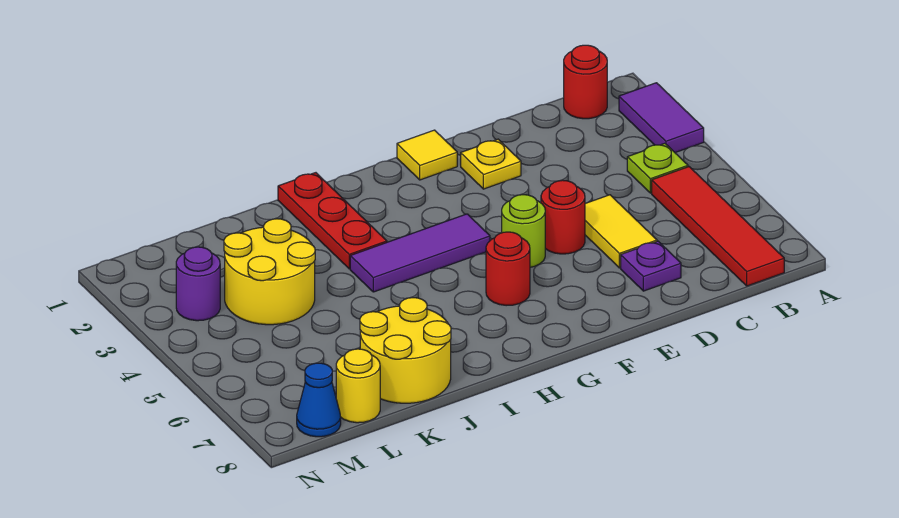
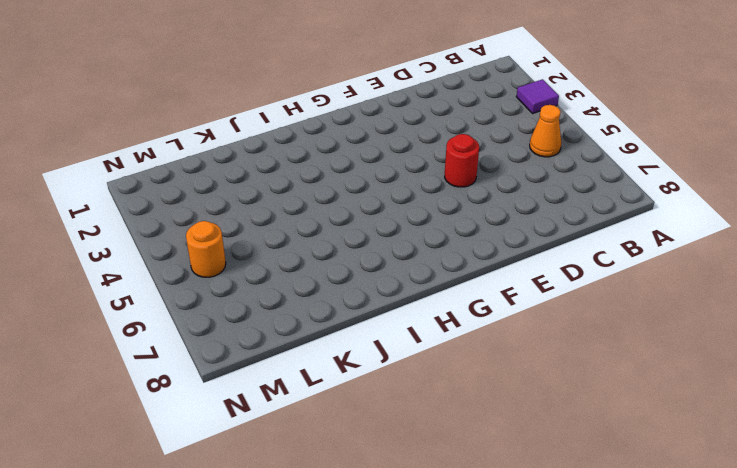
purple 1x1 tile [516,79,559,113] -> purple 1x2 tile [619,83,704,153]
orange 1x1 cone [530,105,561,157] -> red 1x4 tile [652,167,784,286]
orange 1x1 round brick [186,221,226,277] -> none
none -> red 1x1 round brick [564,45,607,119]
none -> lime 1x1 plate [627,143,688,193]
none -> yellow 1x2 tile [585,195,657,268]

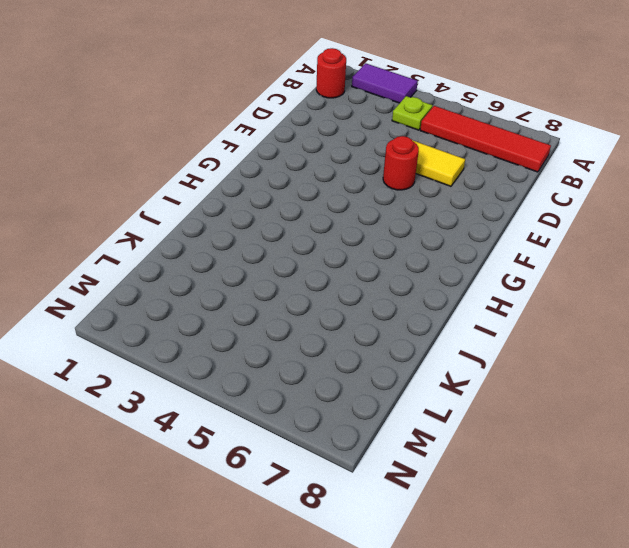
none -> purple 1x1 plate [621,241,681,291]
none -> yellow 1x1 plate [461,139,521,189]
none -> yellow 1x1 tile [397,130,457,180]

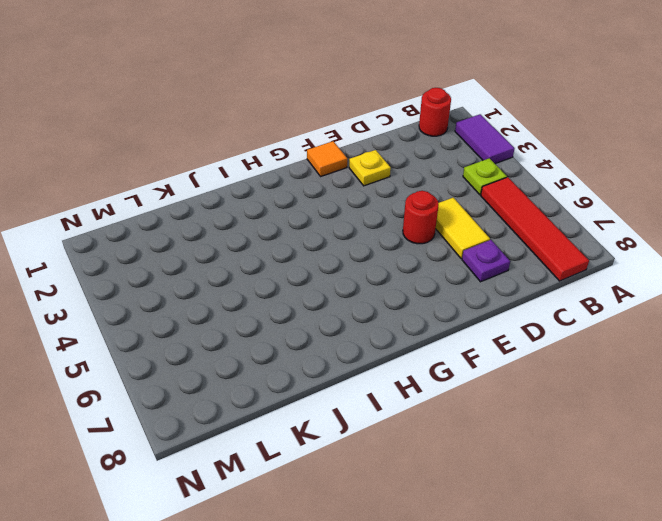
orange 1x1 tile [307,141,347,176] -> yellow 1x1 tile [397,130,457,180]
none -> lime 1x1 round brick [502,195,545,267]
none -> purple 1x3 tile [350,214,490,292]
none -> red 1x1 round brick [486,232,530,306]

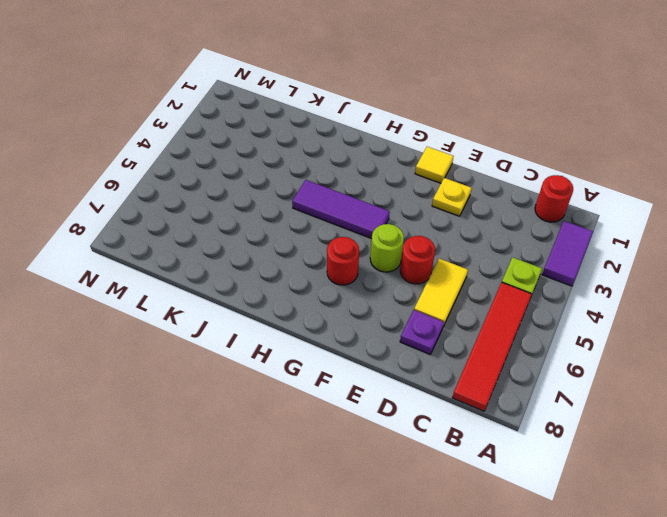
none -> red 1x3 plate [278,173,387,269]
none -> yellow 2x2 round brick [360,298,451,403]
none -> yellow 2x2 round brick [224,219,315,325]

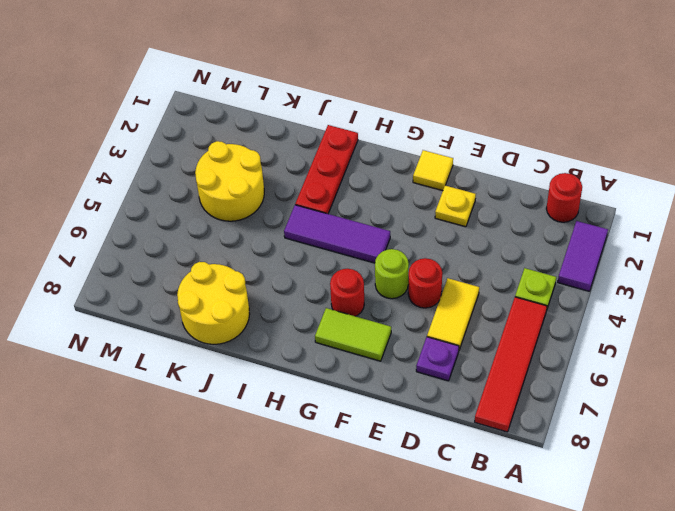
lime 1x2 tile [315,308,391,361] -> none
none -> yellow 1x1 round brick [336,349,380,423]
none -> purple 1x1 round brick [176,247,220,321]
none -> blue 1x1 cone [297,363,341,437]

